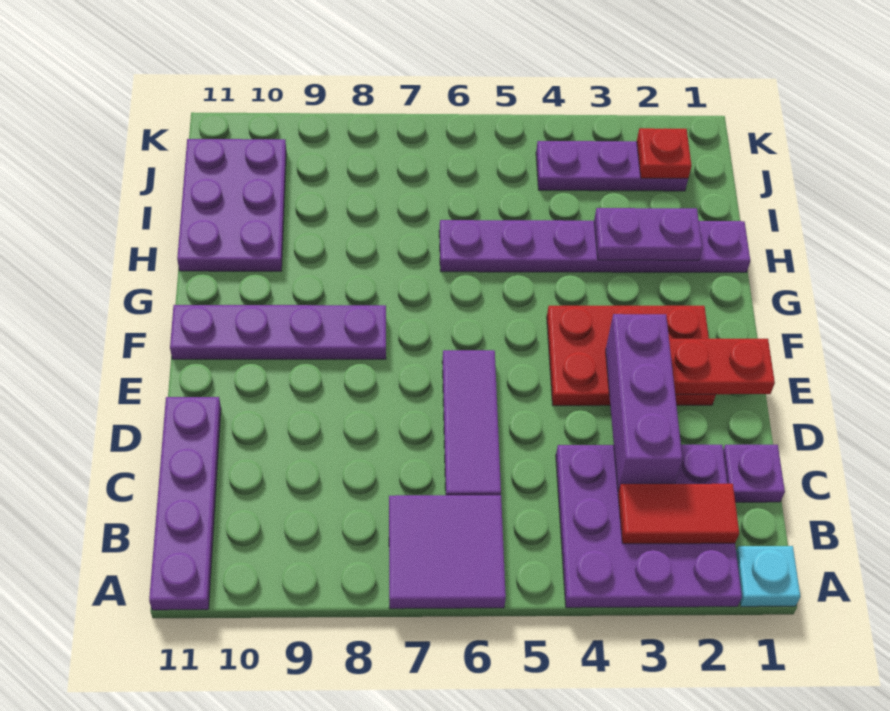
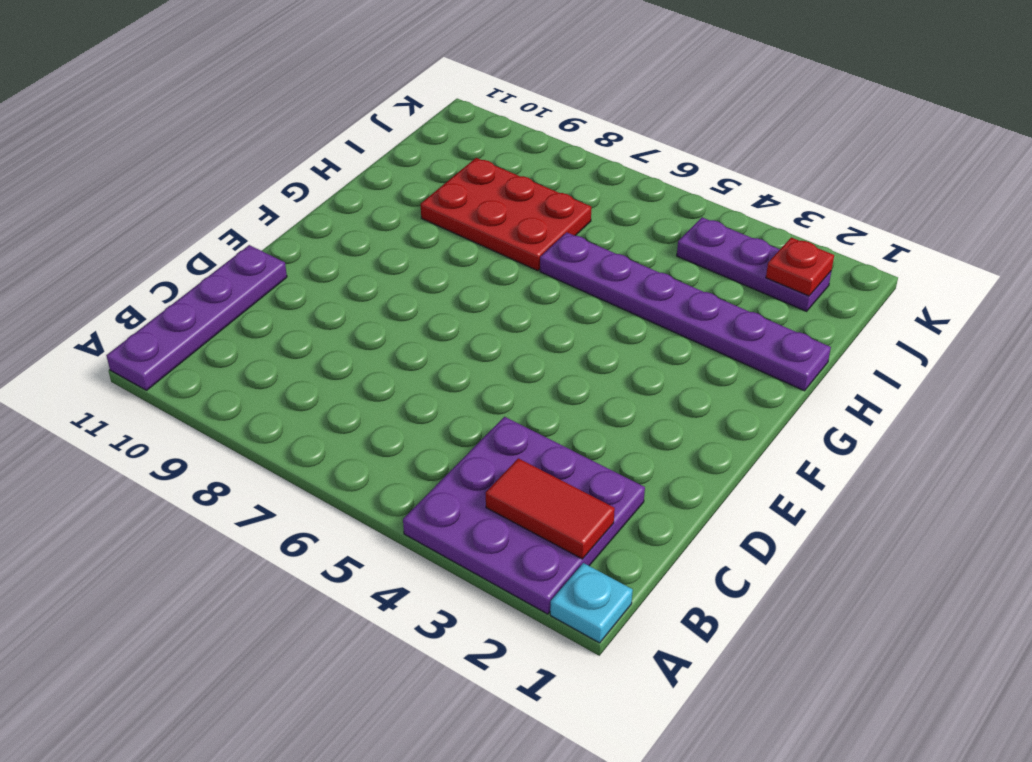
red 2x3 plate [421,158,591,271] -> red 2x3 plate moved to [547,306,716,406]
none -> purple 2x2 tile [389,495,506,609]
none -> purple 1x1 plate [723,445,785,502]
none -> purple 1x3 tile [442,350,501,495]

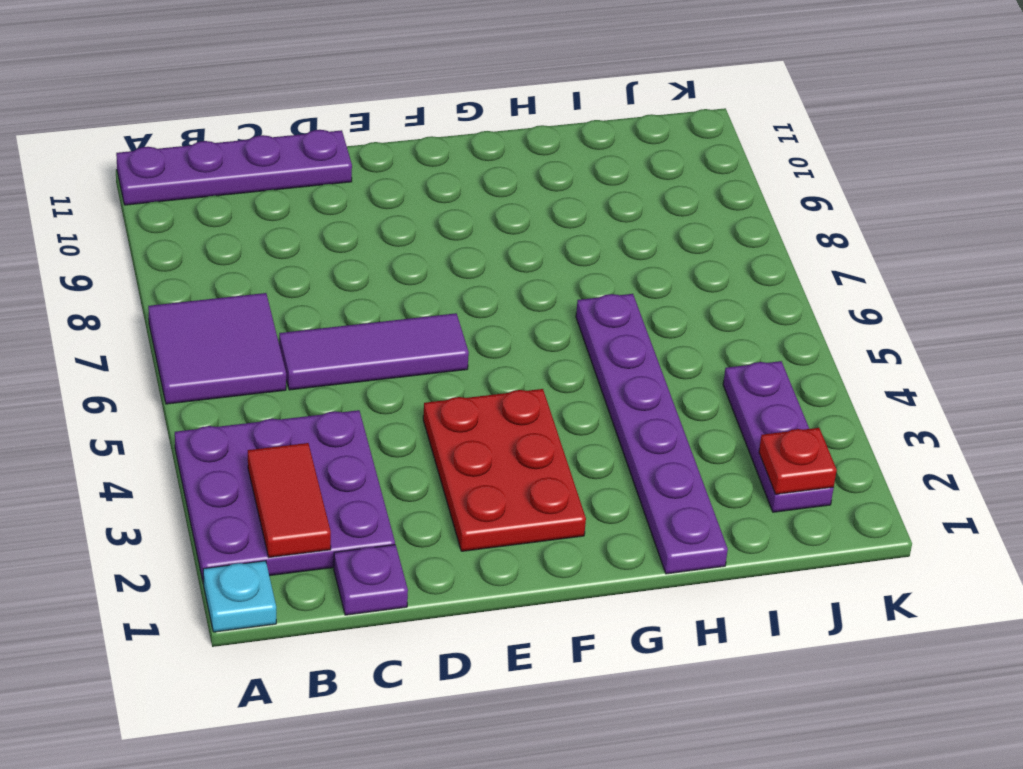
none -> purple 1x4 plate [170,305,386,359]
none -> purple 2x3 plate [177,139,286,271]
none -> purple 1x3 brick [606,314,682,492]

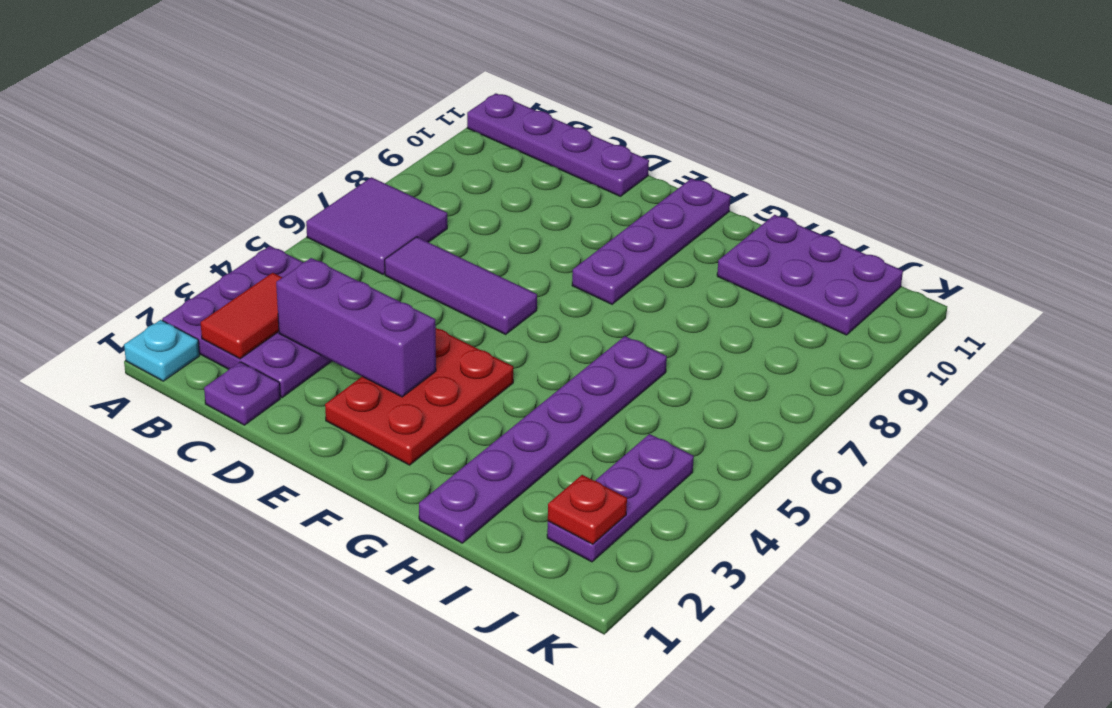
none -> red 1x2 plate [669,339,775,394]
none -> purple 1x2 plate [594,208,702,260]

